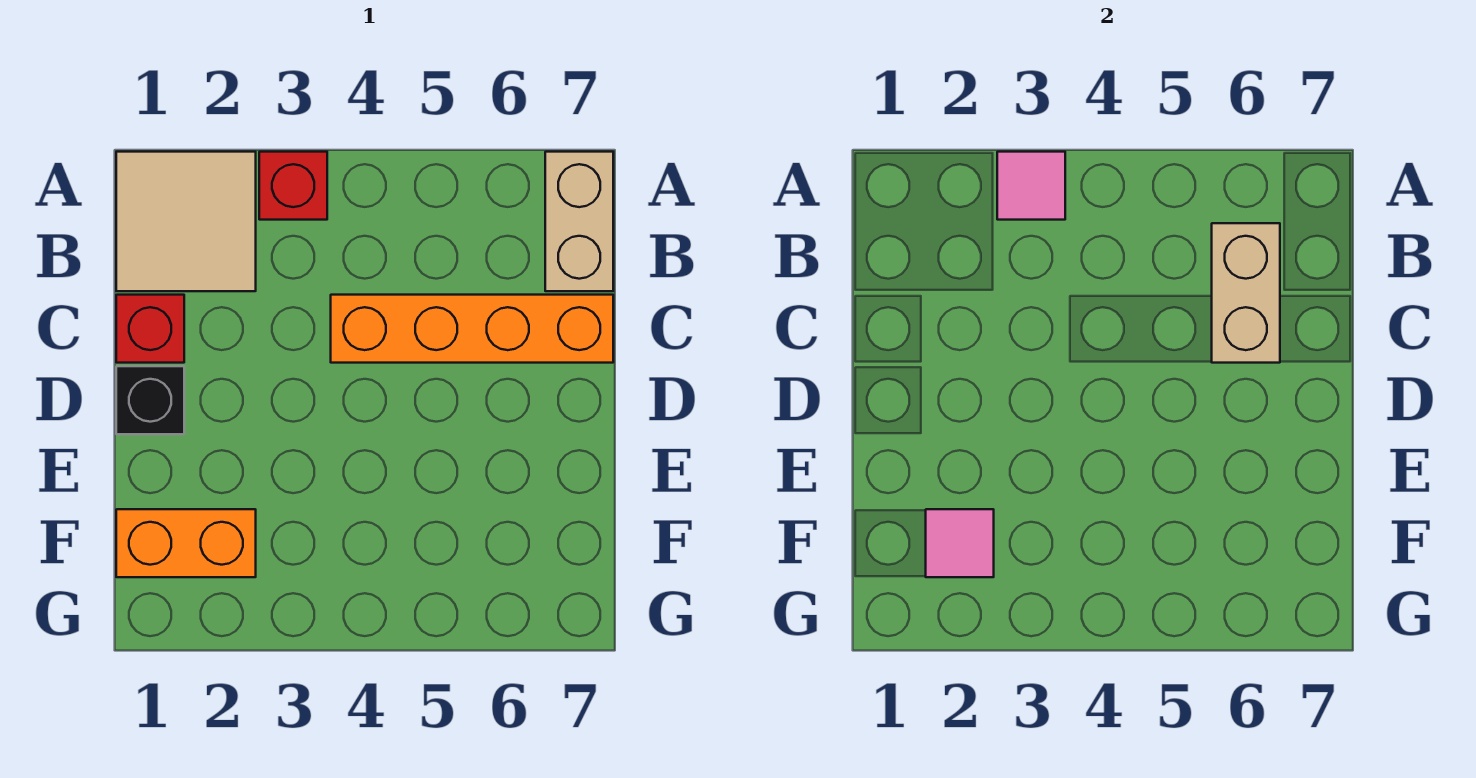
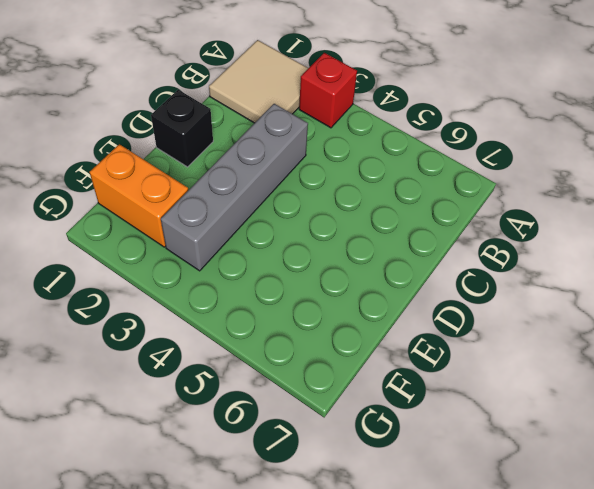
grey 1x4 brick [161,104,308,271] -> none
none -> tan 1x2 brick [545,152,613,291]
none -> red 1x1 brick [116,295,184,363]

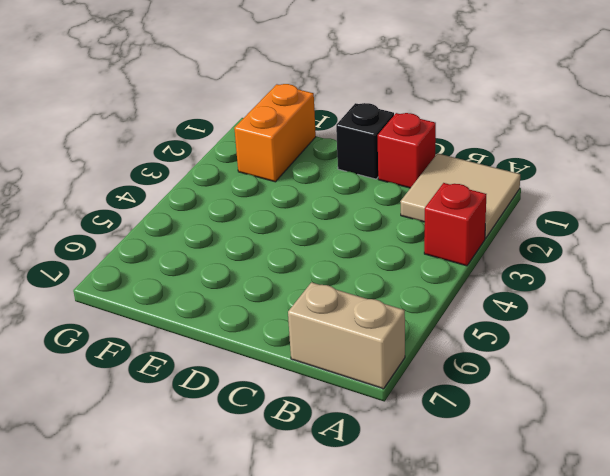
none -> orange 1x4 brick [331,295,613,363]
none -> pink 1x1 tile [997,152,1065,220]

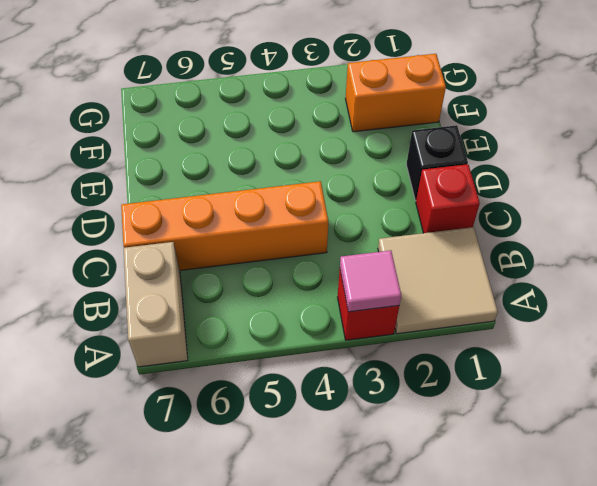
none -> tan 1x2 brick [1212,223,1280,363]
none -> pink 1x1 tile [926,509,994,577]

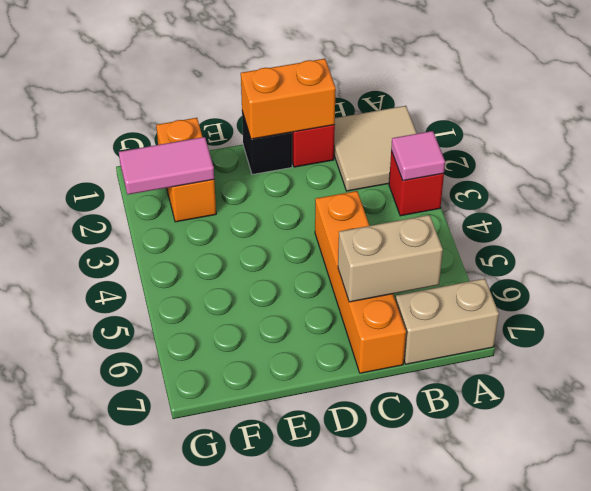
orange 1x2 brick [241,59,336,139] -> none
pink 1x2 tile [119,137,214,195] -> pink 1x1 tile [926,509,994,577]

